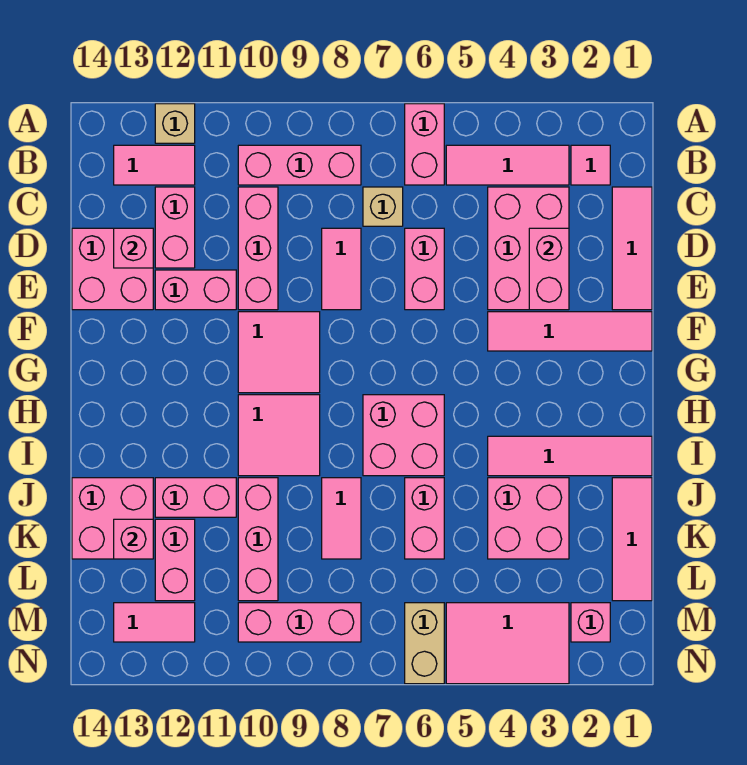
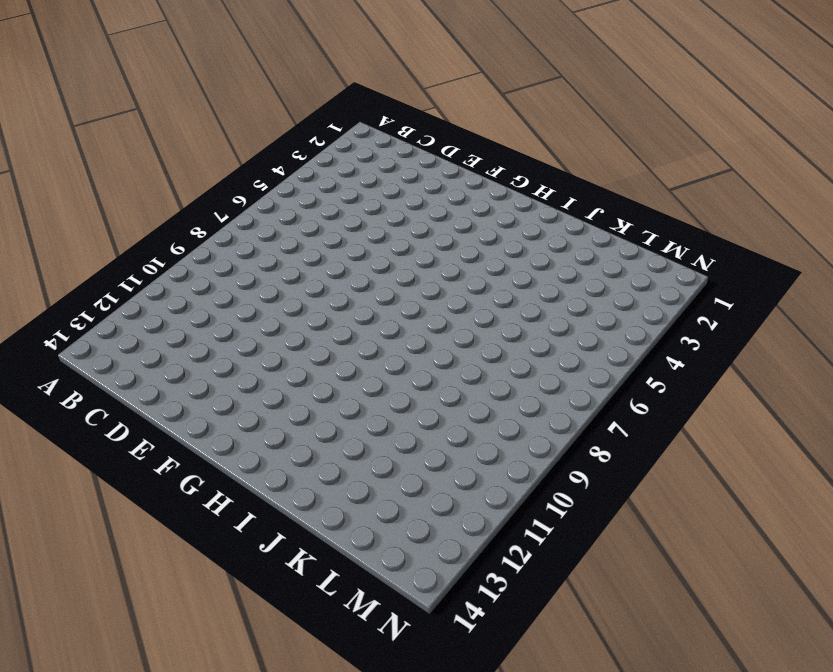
none -> pink 1x2 brick [405,104,444,185]
none -> tan 1x1 brick [155,104,195,143]
none -> pink 1x1 tile [571,145,610,185]
none -> pink 1x3 tile [446,145,569,185]

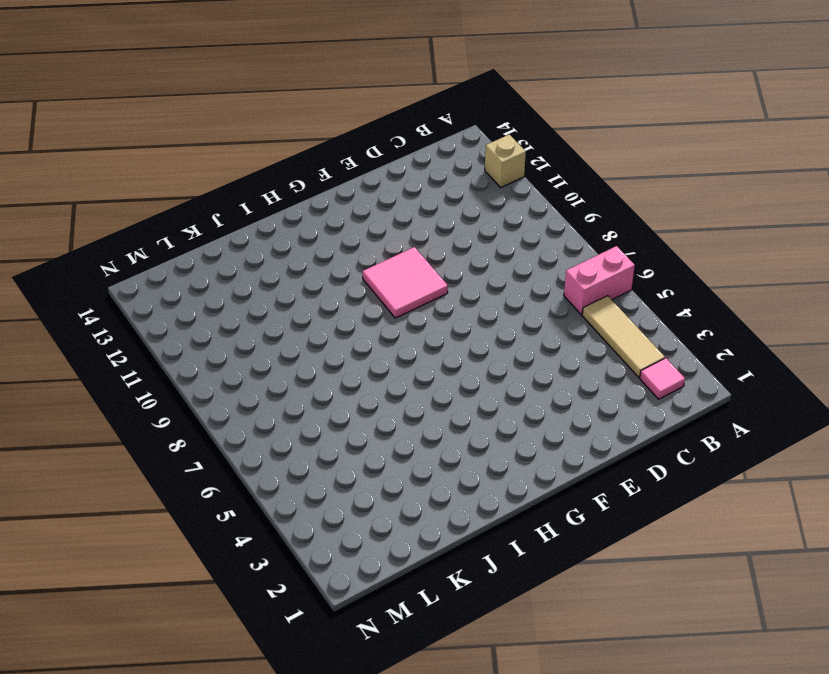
tan 1x3 tile [582,296,665,377] -> pink 1x3 tile [446,145,569,185]
none -> pink 1x3 brick [238,145,361,185]
none -> pink 1x2 tile [114,145,195,185]
none -> pink 1x3 tile [612,187,652,310]
none -> pink 2x3 brick [488,187,569,310]

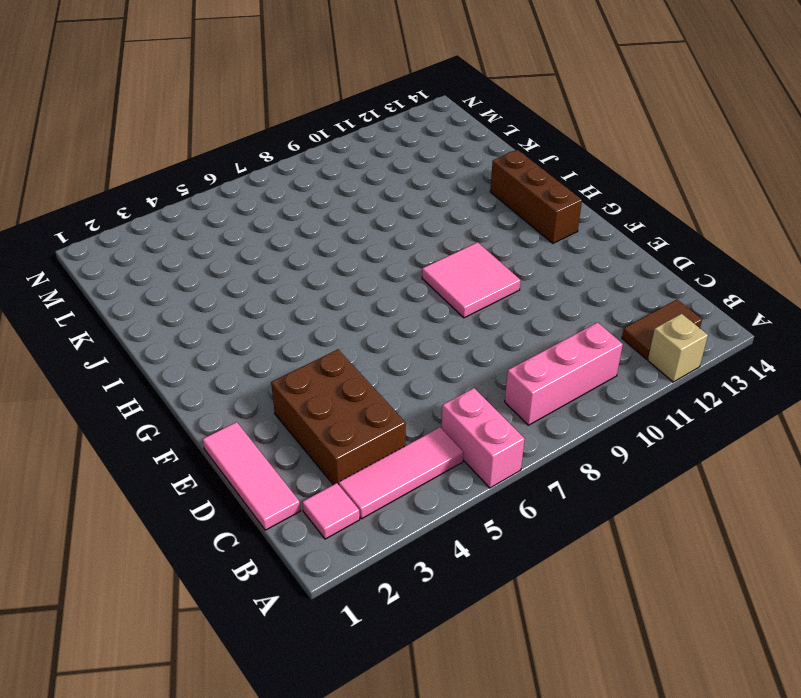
brown 1x2 tile [622,300,702,359] -> pink 1x2 tile [114,145,195,185]
brown 2x3 brick [271,350,406,485] -> pink 2x3 brick [488,187,569,310]
brown 1x3 brick [490,150,582,243] -> none
none -> tan 1x1 brick [363,187,403,226]
none -> pink 1x3 brick [238,187,278,310]
none -> pink 1x2 brick [155,187,195,268]
none -> pink 1x2 brick [405,228,444,310]

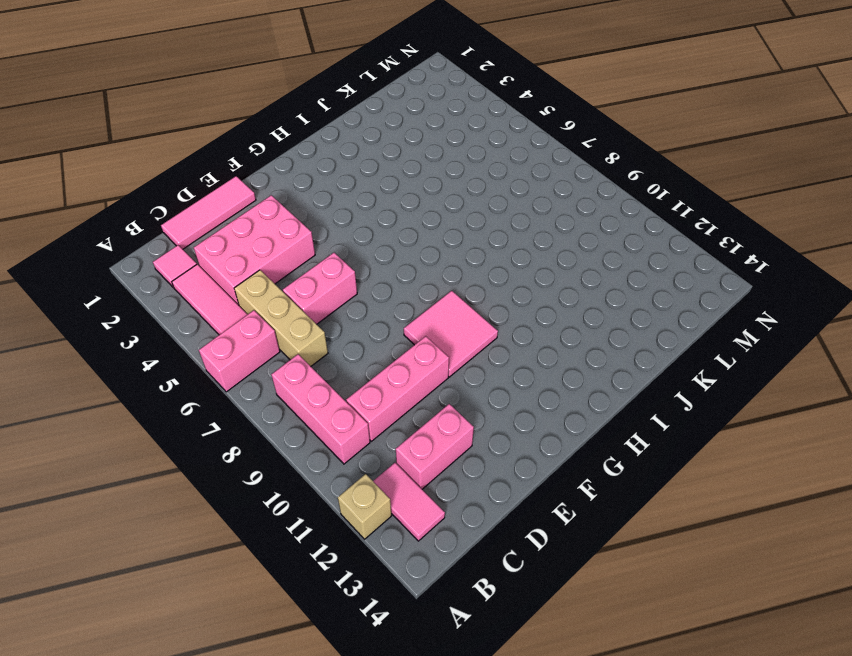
tan 1x3 brick [234,270,328,366] -> tan 1x1 brick [363,187,403,226]
none -> pink 1x2 tile [322,228,361,310]
none -> pink 2x2 brick [72,228,153,310]
none -> pink 1x2 brick [155,270,236,310]
none -> pink 1x4 tile [488,312,652,351]

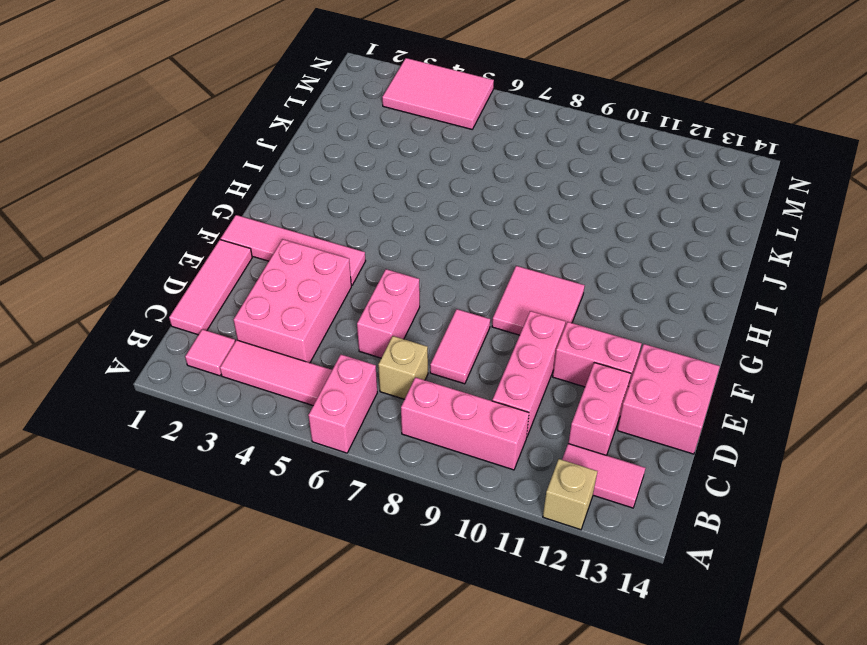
none -> pink 2x2 brick [363,395,444,476]
none -> pink 2x2 tile [238,395,320,476]
none -> pink 1x4 tile [488,436,652,476]
none -> pink 1x3 tile [612,478,652,601]

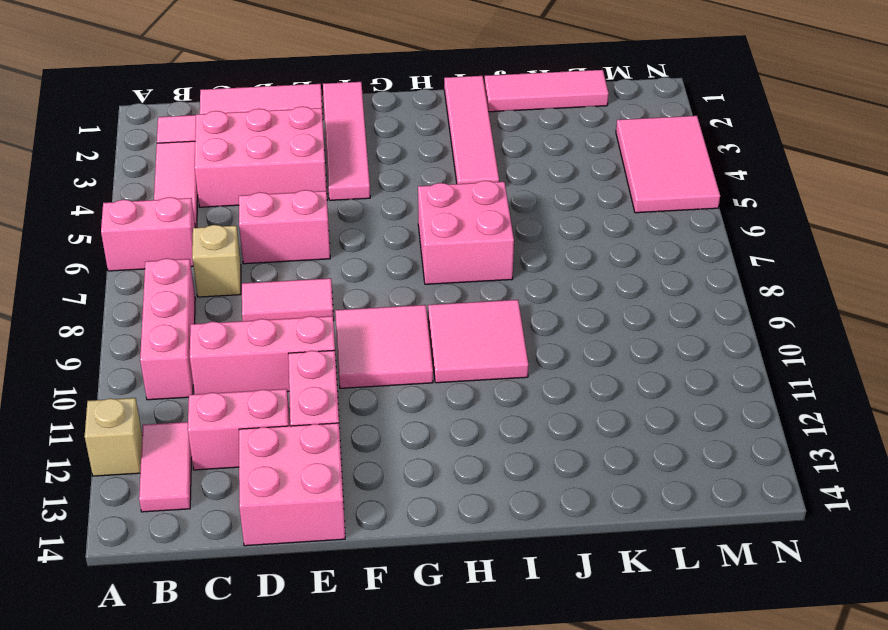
none -> pink 2x2 brick [488,478,569,559]
none -> pink 1x2 brick [405,478,444,559]
none -> pink 1x2 tile [322,478,361,559]
none -> pink 1x3 brick [238,478,278,601]

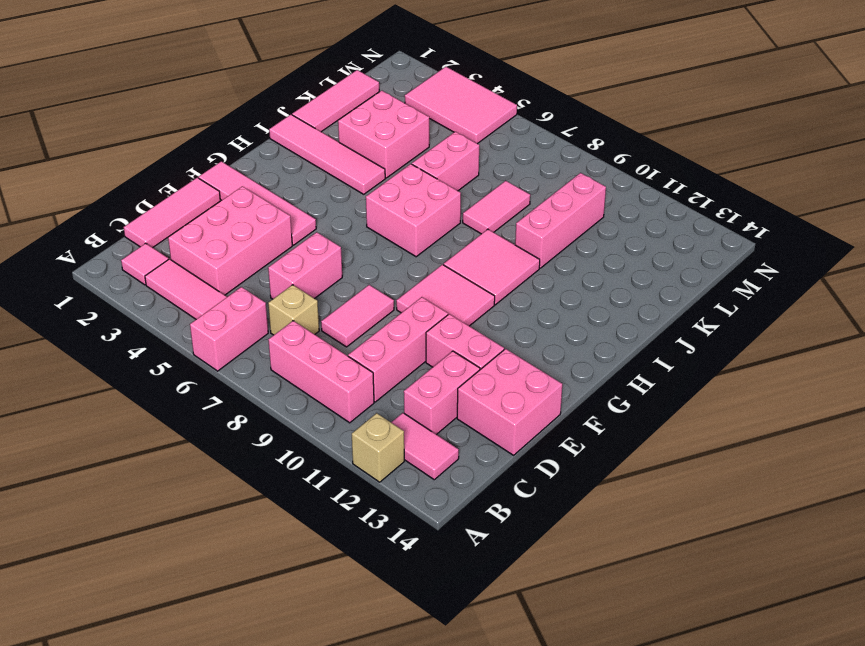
none -> pink 1x2 brick [155,478,236,517]
none -> pink 2x2 brick [72,478,153,559]
none -> pink 1x2 brick [155,519,195,601]
none -> pink 1x1 brick [571,603,610,642]

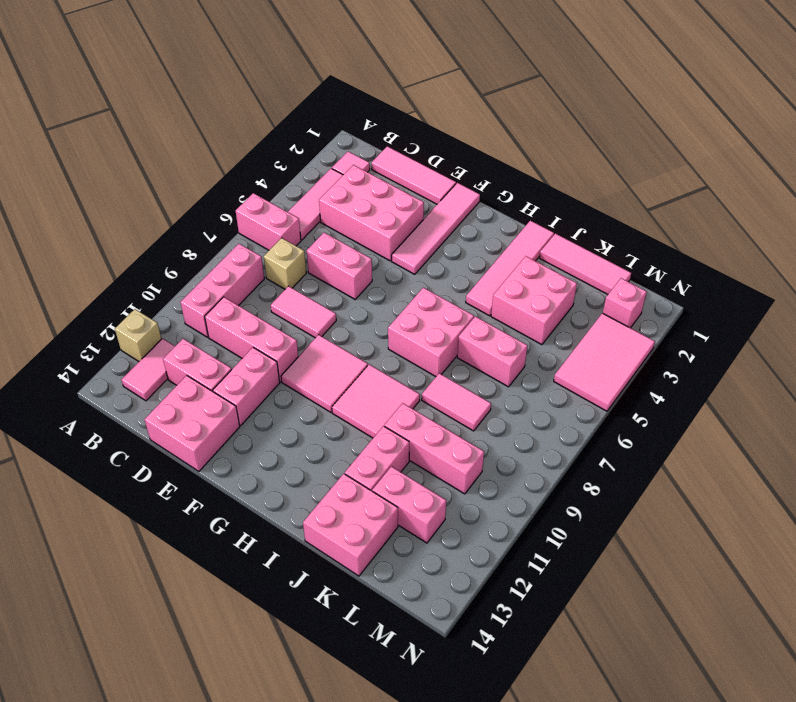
none -> tan 1x2 brick [405,603,444,684]
none -> pink 1x3 brick [238,603,361,642]
none -> pink 1x2 tile [114,603,195,642]
none -> pink 1x2 brick [529,228,569,310]

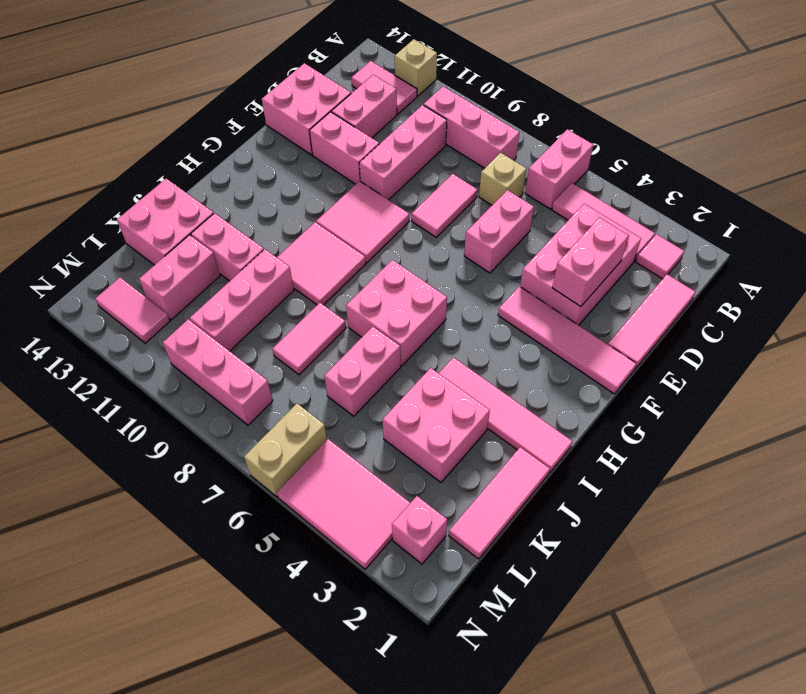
none -> pink 1x1 brick [114,228,153,268]
none -> pink 1x1 brick [114,519,153,559]

